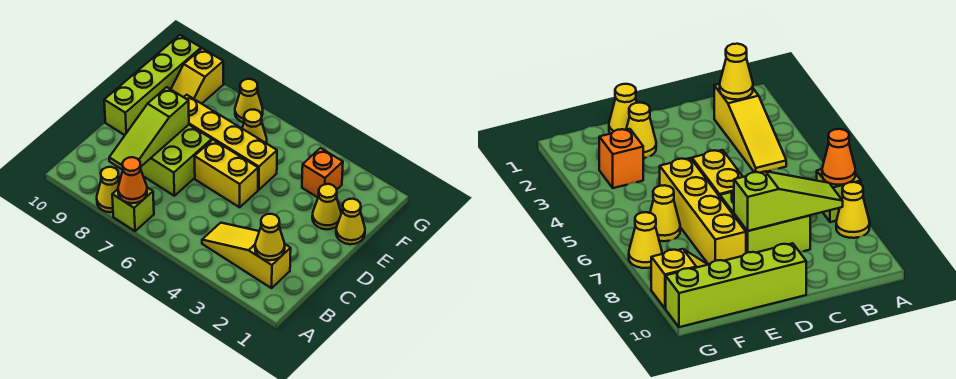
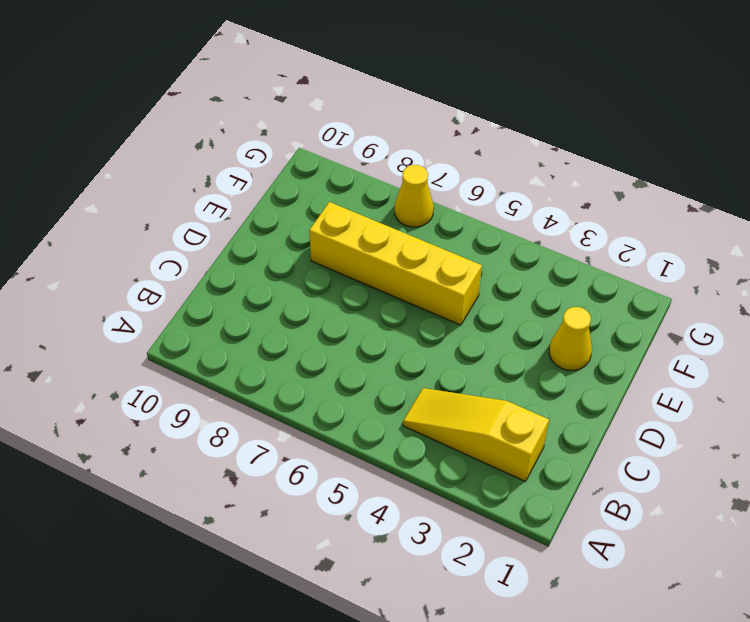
none -> lime 1x1 brick [112,187,154,231]
none -> yellow 1x1 cone [97,167,120,212]
none -> lime 2x2 brick [141,125,212,196]

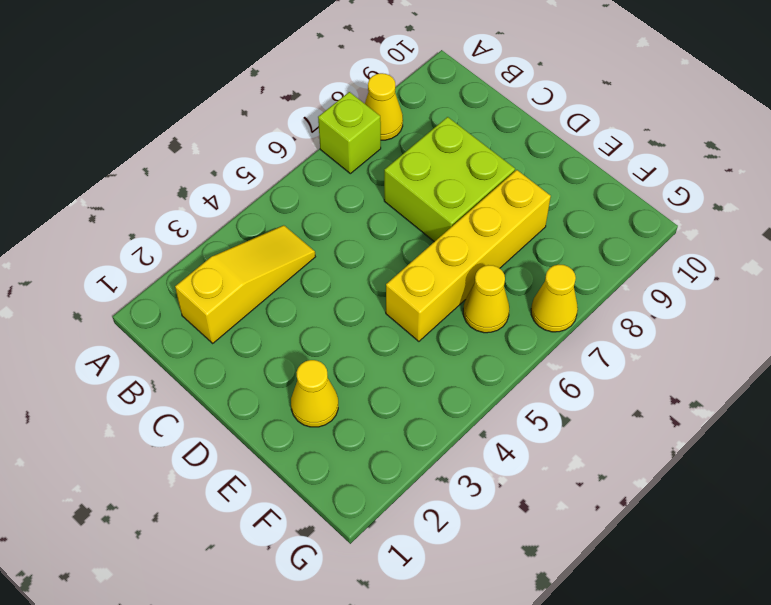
none -> yellow 1x2 brick [195,140,258,207]
none -> lime 1x4 brick [104,35,201,135]
none -> yellow 1x1 cone [336,199,365,244]

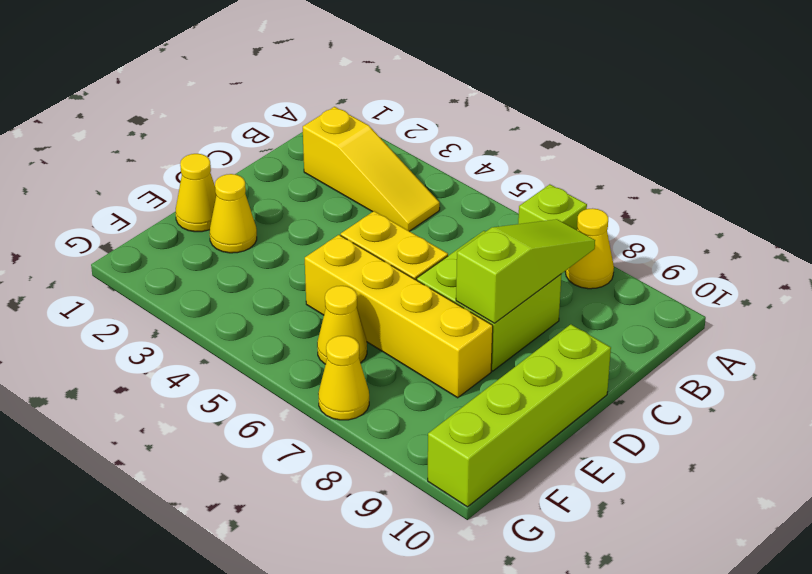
none -> orange 1x1 brick [302,148,343,197]
none -> yellow 1x2 slope [171,48,224,104]
none -> orange 1x1 cone [118,157,147,203]

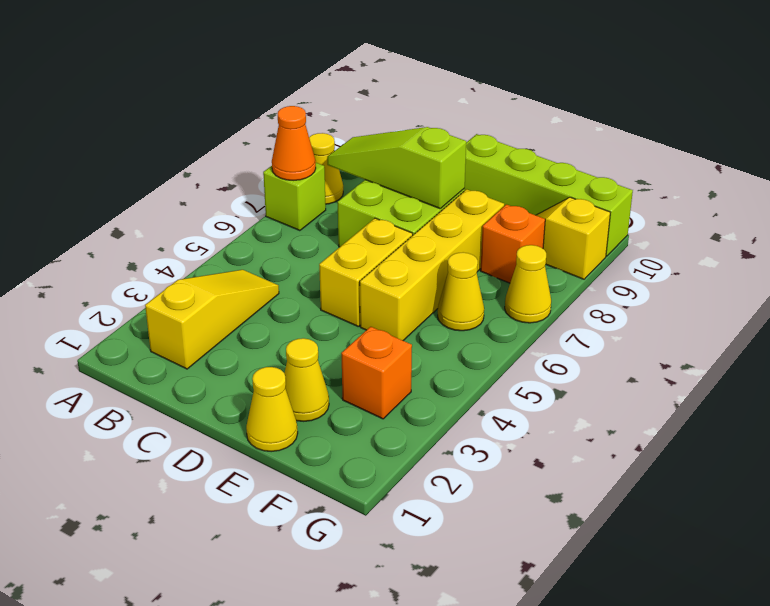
orange 1x1 brick [481,204,545,283] -> none
none -> yellow 1x1 cone [255,214,285,260]

